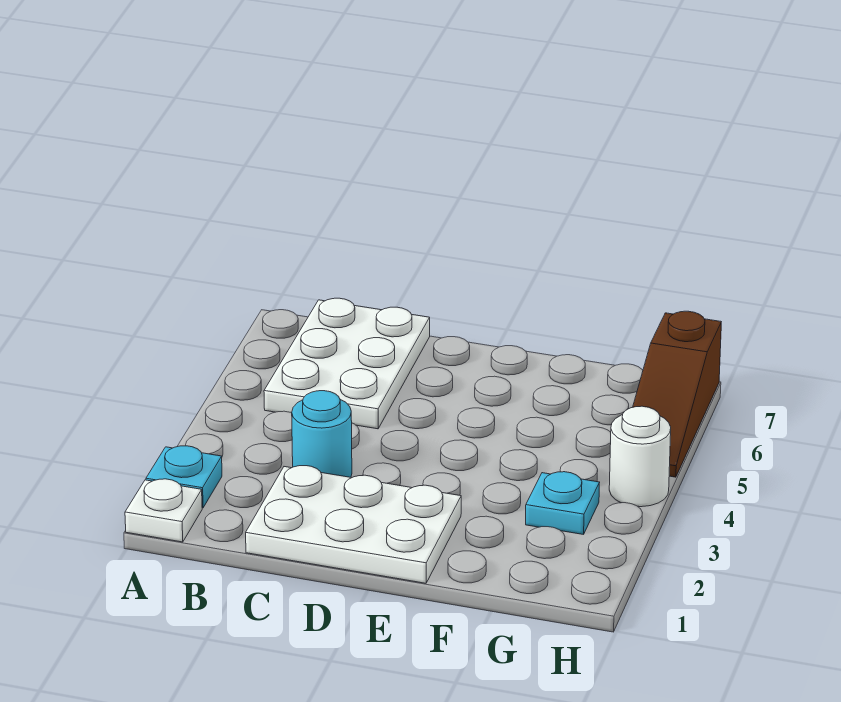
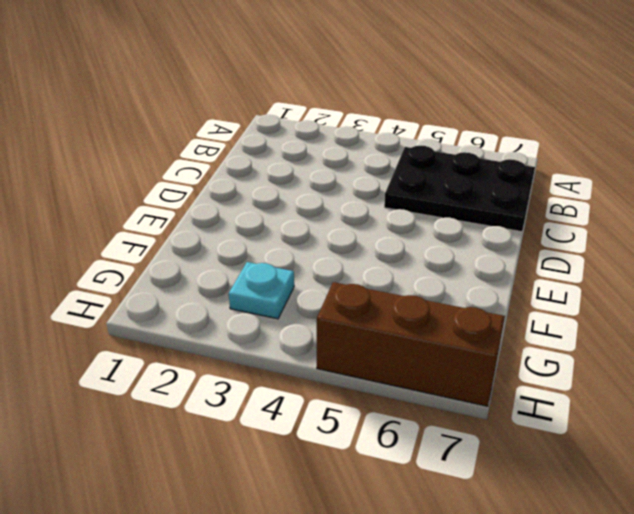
black 2x3 plate [384,146,535,232] -> white 2x3 plate [264,298,430,429]
brown 1x3 brick [317,282,505,406] -> brown 1x3 slope [633,311,721,477]
none -> white 1x1 plate [125,479,202,542]
none -> cyan 1x1 plate [146,446,222,508]

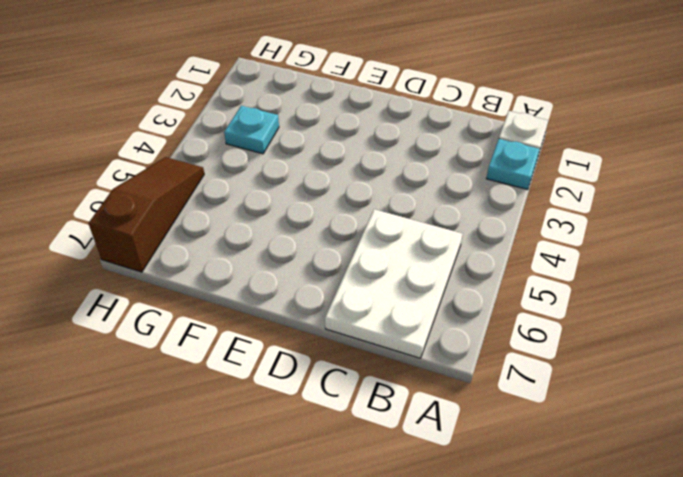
none -> white 2x3 plate [246,466,461,583]
none -> cyan 1x1 round brick [292,391,352,477]

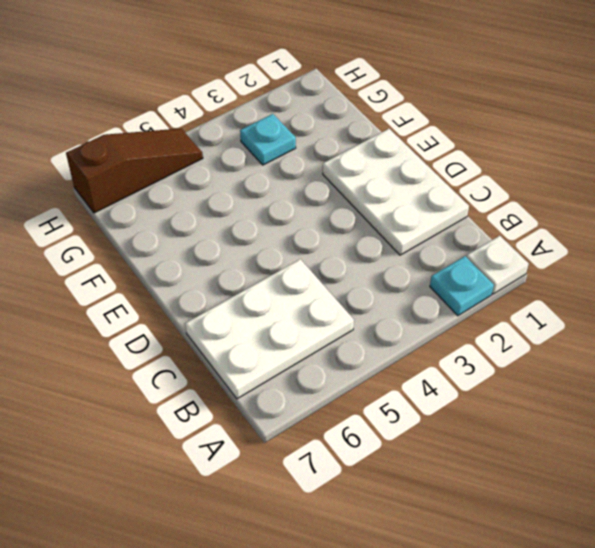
none -> cyan 1x1 round brick [292,391,352,477]
none -> white 1x1 round brick [609,406,671,507]

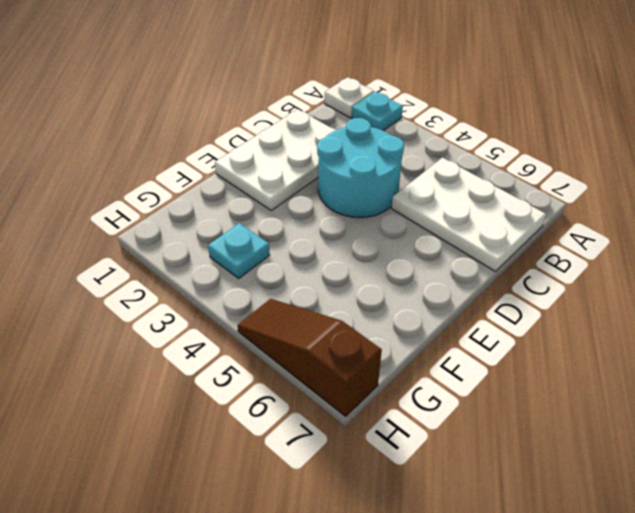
cyan 2x2 round brick [317,118,404,217] -> cyan 1x1 round brick [292,391,352,477]
none -> white 1x1 round brick [609,406,671,507]

